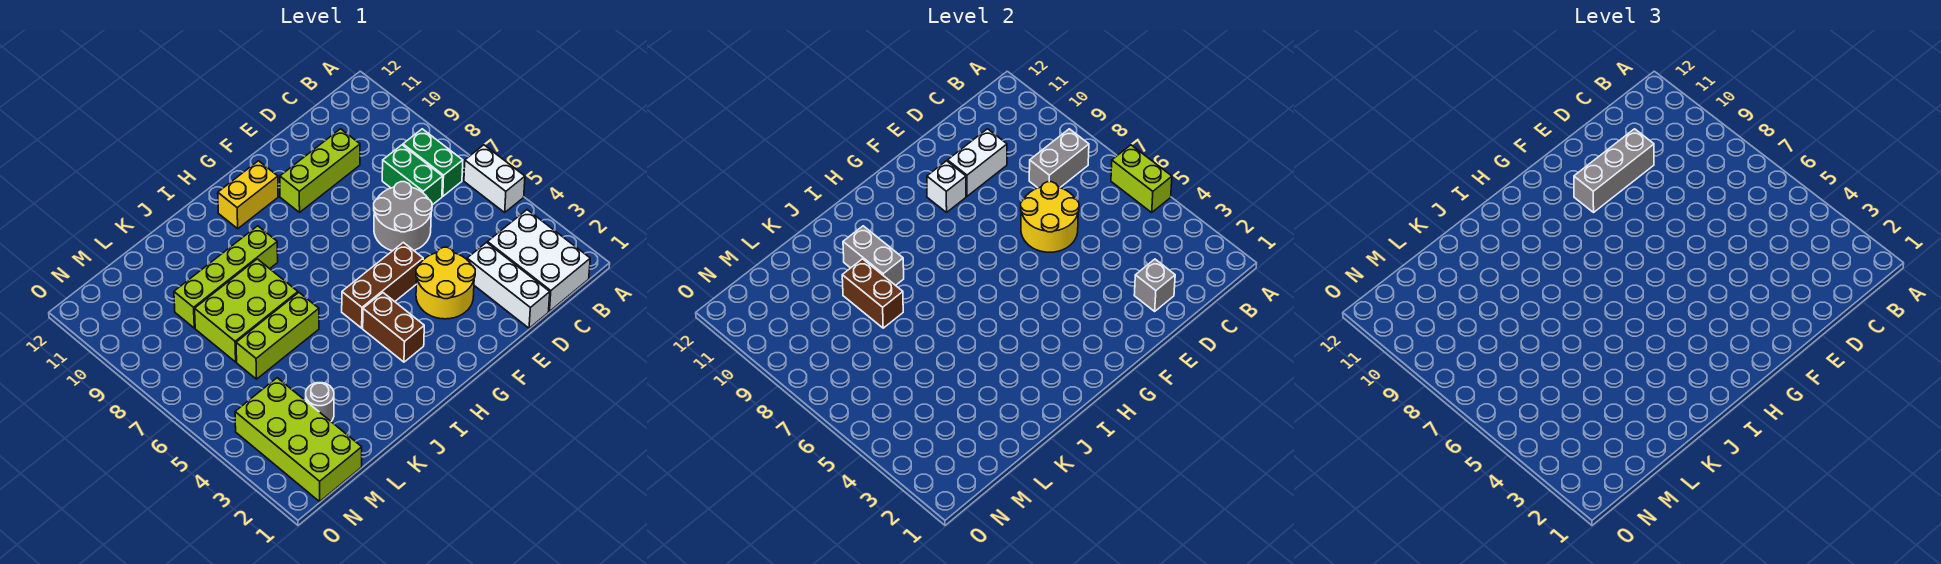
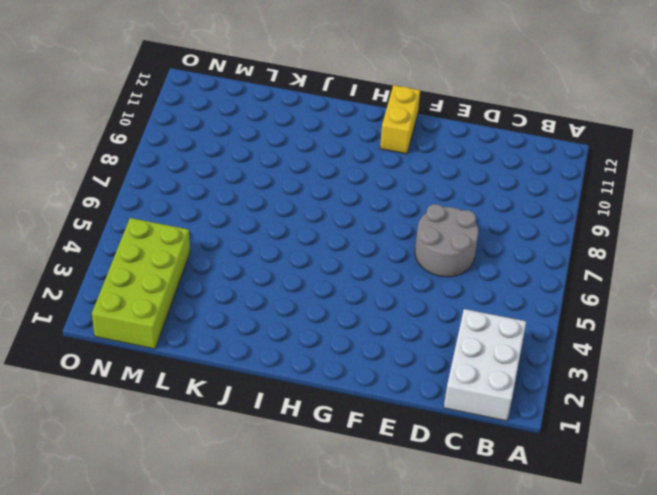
yellow 1x2 brick [380,85,420,154] -> yellow 1x2 brick turned to [218,161,278,229]
none -> white 1x2 brick [464,145,525,212]
none -> green 1x2 brick [403,129,463,196]
none -> green 1x2 brick [382,145,443,205]

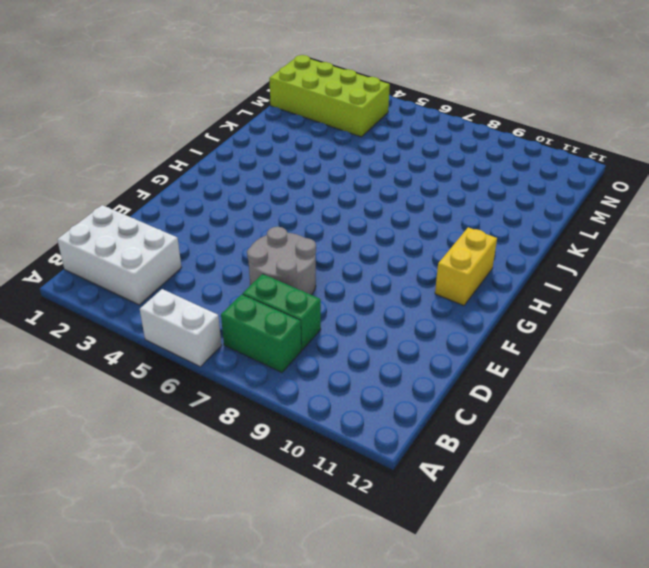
none -> white 1x3 brick [467,243,550,328]
none -> lime 1x3 brick [280,129,360,212]
none -> yellow 2x2 round brick [416,247,475,319]

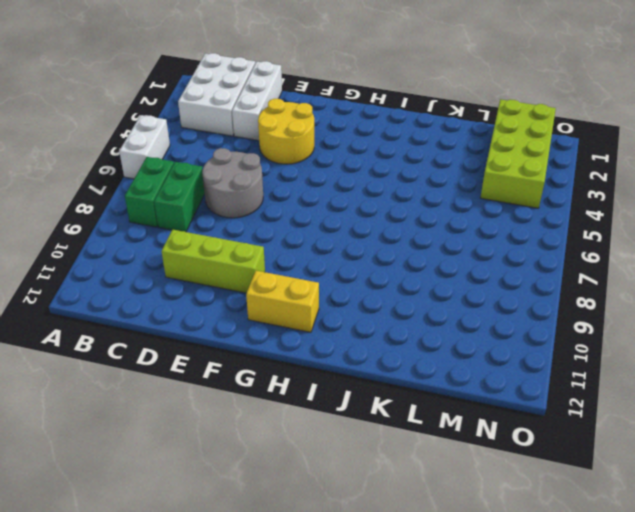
none -> brown 1x3 brick [342,242,423,328]
none -> brown 1x2 brick [363,293,424,362]
none -> lime 1x4 brick [174,226,278,328]

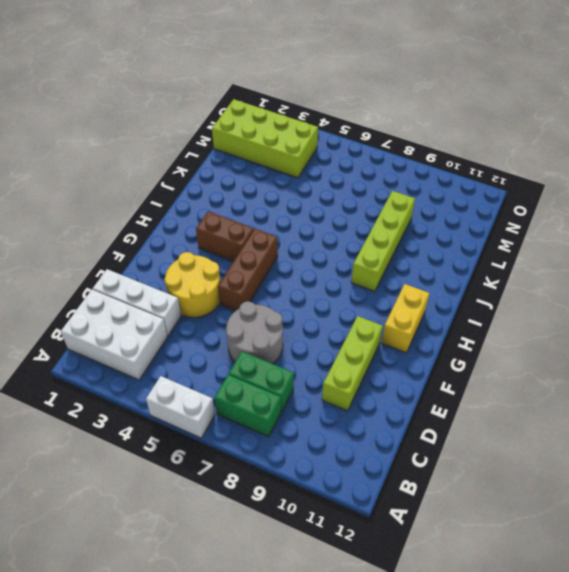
none -> lime 1x3 brick [236,293,319,379]
none -> lime 2x3 brick [195,259,298,362]
none -> grey 1x1 round brick [306,383,334,421]

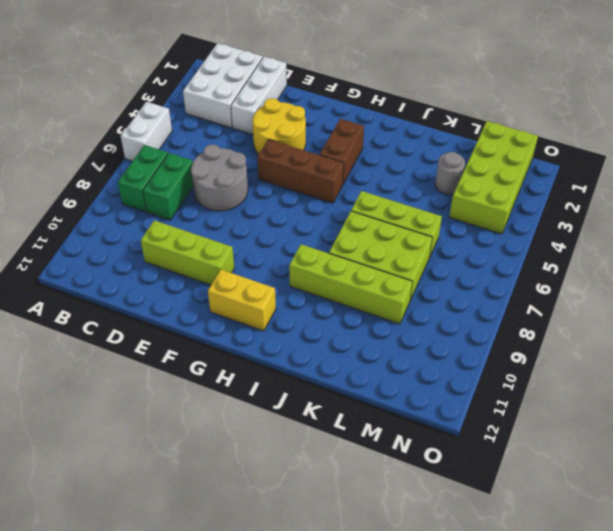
none -> lime 1x2 brick [1111,145,1172,212]
none -> grey 1x2 brick [1029,129,1089,188]
none -> grey 1x1 brick [1134,259,1175,311]

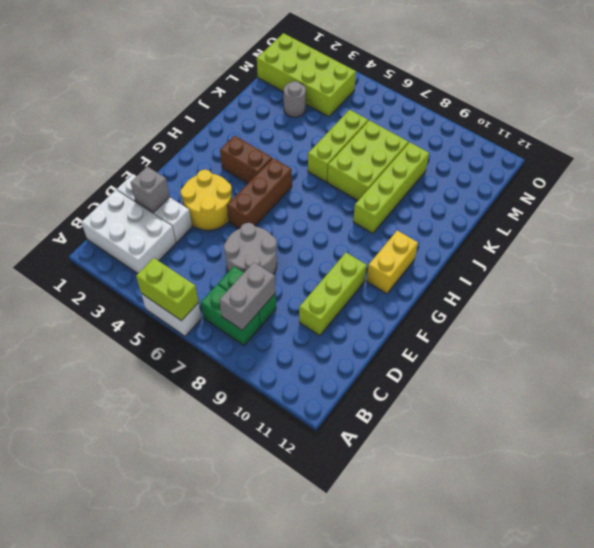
none -> yellow 2x2 round brick [1021,182,1079,252]
none -> white 1x2 brick [948,129,1007,196]
none -> white 1x1 brick [927,161,966,212]

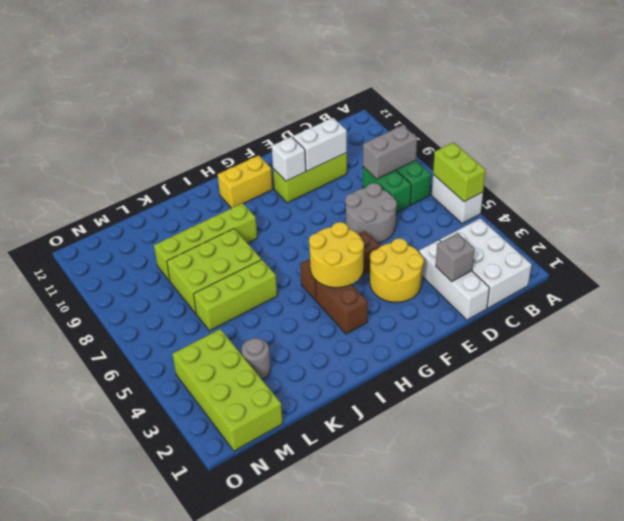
yellow 2x2 round brick [309,222,364,288] -> yellow 2x2 round brick moved to [1021,182,1079,252]
none -> grey 1x2 brick [843,226,904,285]
none -> brown 1x2 brick [842,259,903,328]
none -> grey 1x3 brick [1574,129,1654,212]

